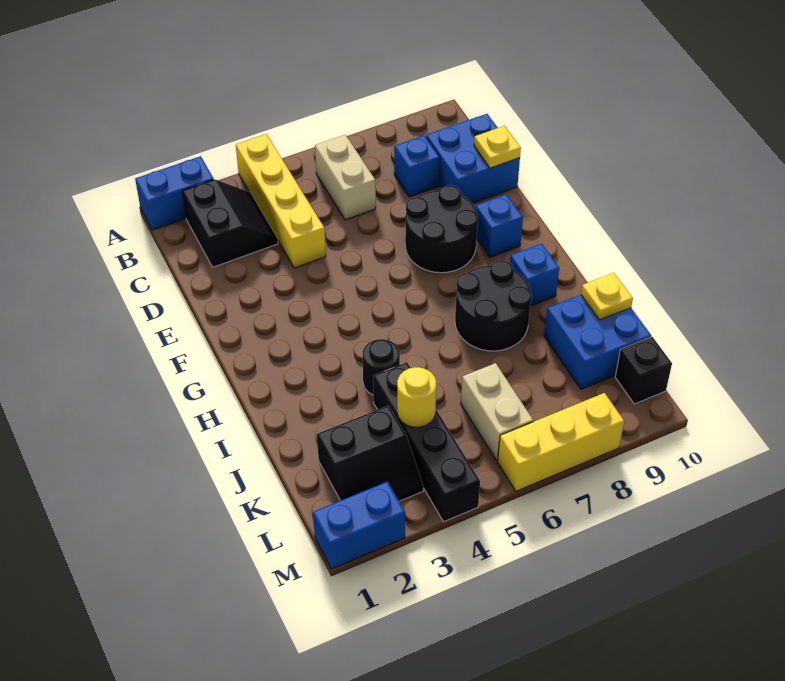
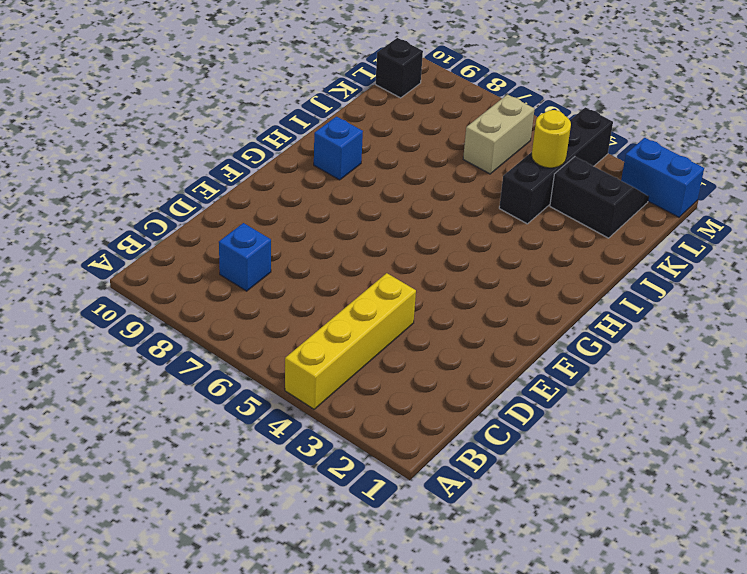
none -> blue 1x2 brick [135,156,214,230]
none -> black 2x2 slope [182,180,278,267]
none -> tan 1x2 brick [315,135,376,220]

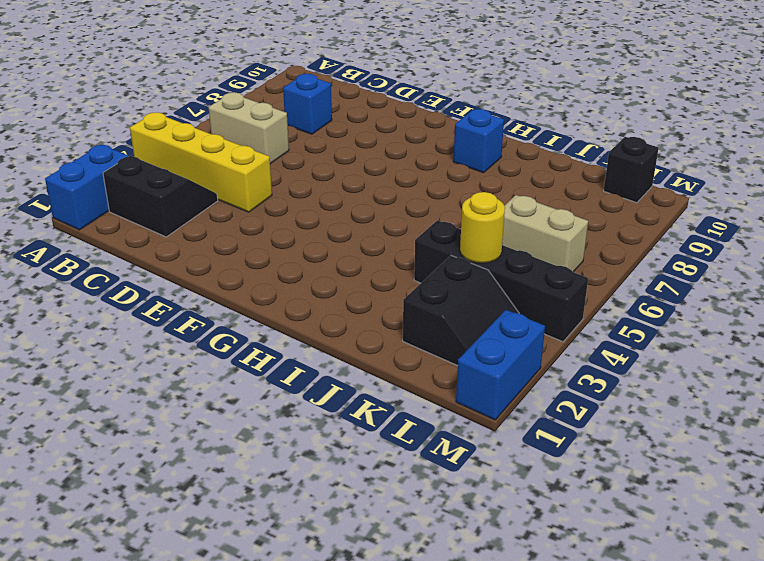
none -> blue 2x2 brick [426,114,520,203]
none -> black 2x2 round brick [405,185,478,273]
none -> blue 1x1 brick [475,194,523,257]

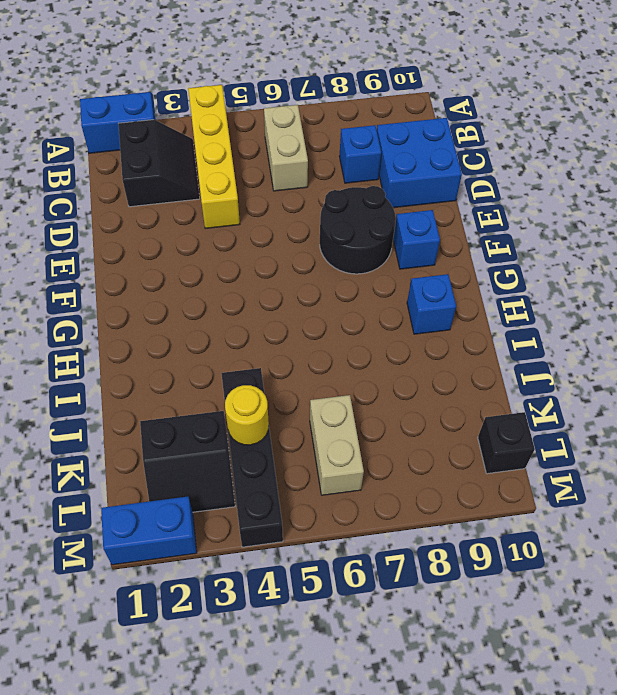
none -> black 2x2 round brick [455,260,532,351]
none -> black 1x1 round brick [363,339,400,395]
none -> blue 2x2 brick [544,295,651,389]

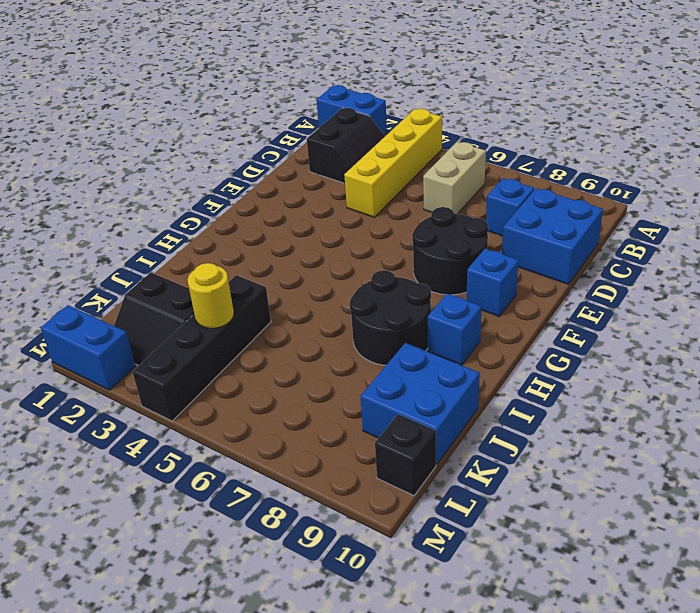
none -> black 1x1 round brick [363,339,400,395]
none -> tan 1x2 brick [461,363,533,461]
none -> yellow 1x3 brick [498,393,624,491]

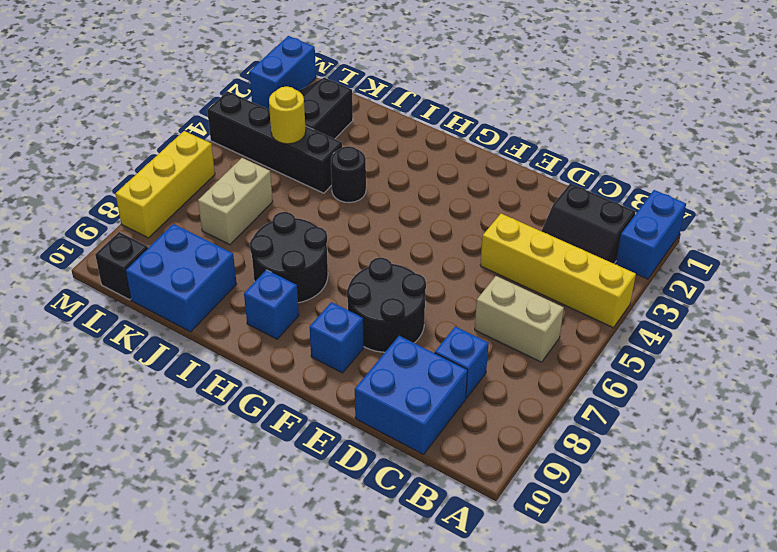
tan 1x2 brick [198,158,273,245] -> tan 1x2 brick turned to [461,363,533,461]
none -> yellow 1x1 plate [474,126,521,168]
none -> yellow 1x1 plate [581,273,633,320]

